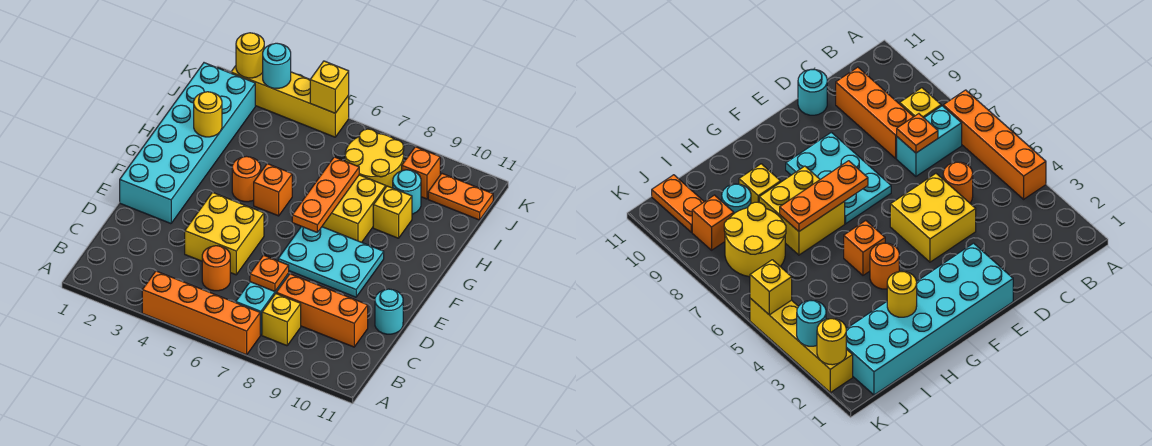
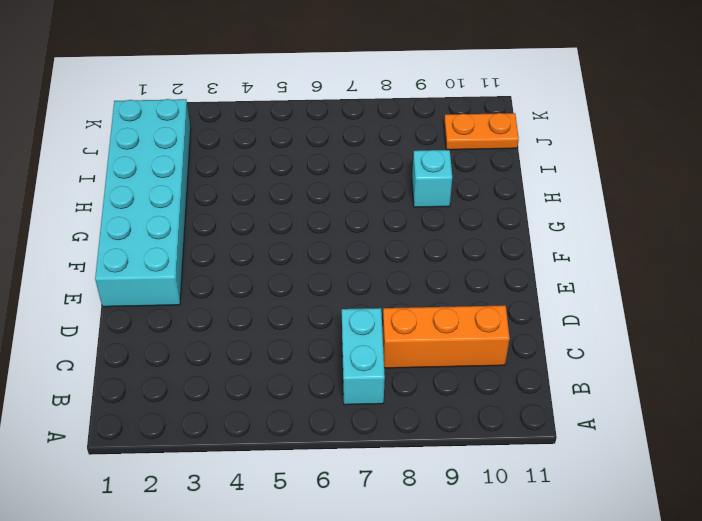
cyan 1x1 brick [412,150,452,207] -> yellow 1x1 brick [373,186,412,238]
none -> orange 1x4 brick [142,271,260,355]
none -> yellow 1x1 brick [262,294,301,346]
none -> orange 1x1 round brick [202,246,230,291]

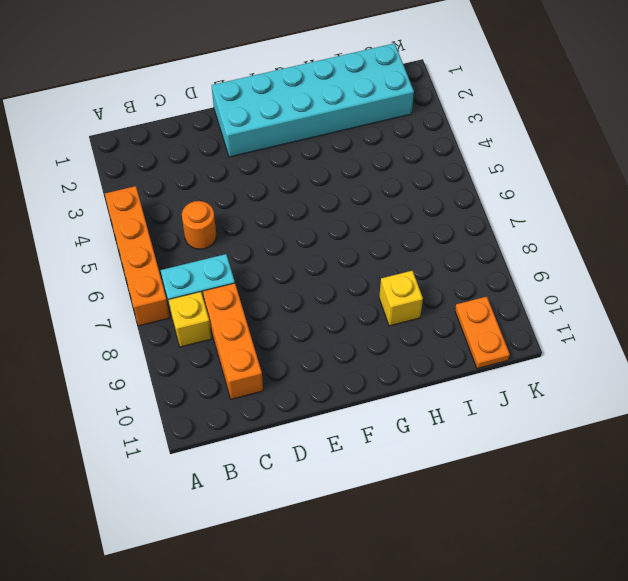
none -> yellow 2x2 brick [185,192,264,275]
none -> cyan 1x1 round brick [375,289,403,334]
none -> cyan 2x3 plate [278,226,384,297]

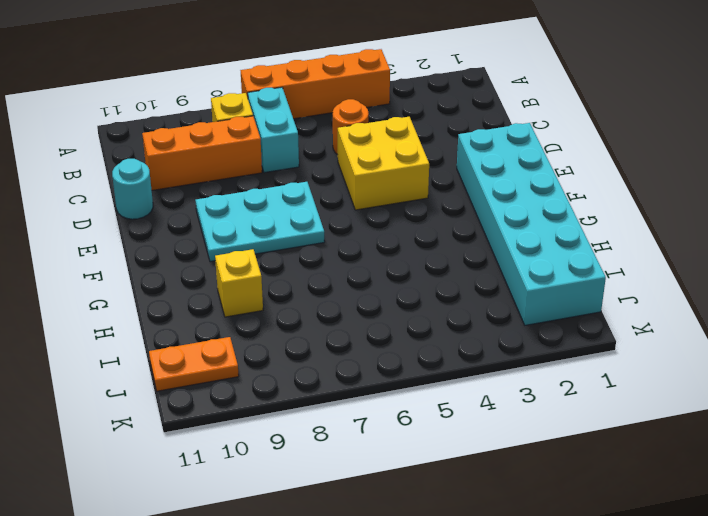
none -> orange 1x1 round brick [232,156,261,202]
none -> orange 1x1 brick [254,164,292,216]
none -> yellow 2x2 brick [322,175,386,242]

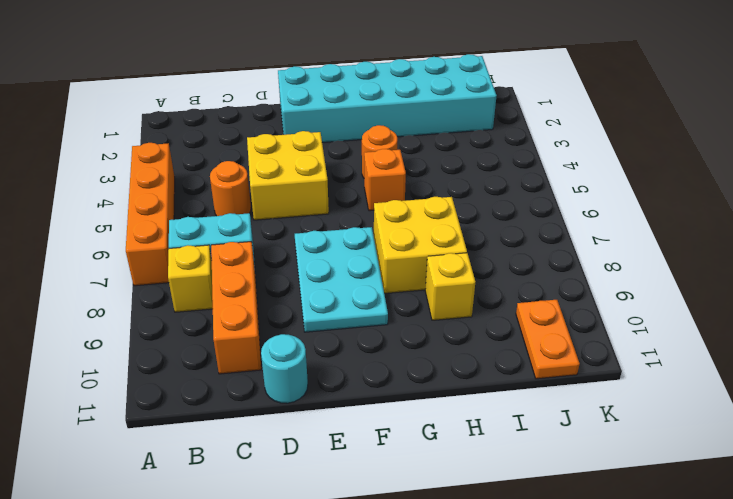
none -> yellow 2x2 round brick [345,129,404,188]
none -> cyan 1x1 round brick [393,170,421,214]
none -> orange 1x1 brick [402,147,440,199]

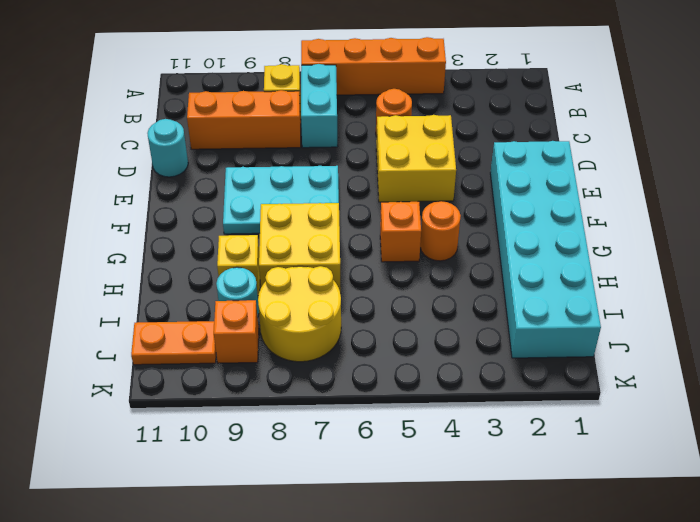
none -> yellow 1x4 brick [231,66,349,137]
none -> orange 1x1 plate [250,255,289,291]
none -> orange 1x3 plate [292,157,359,232]

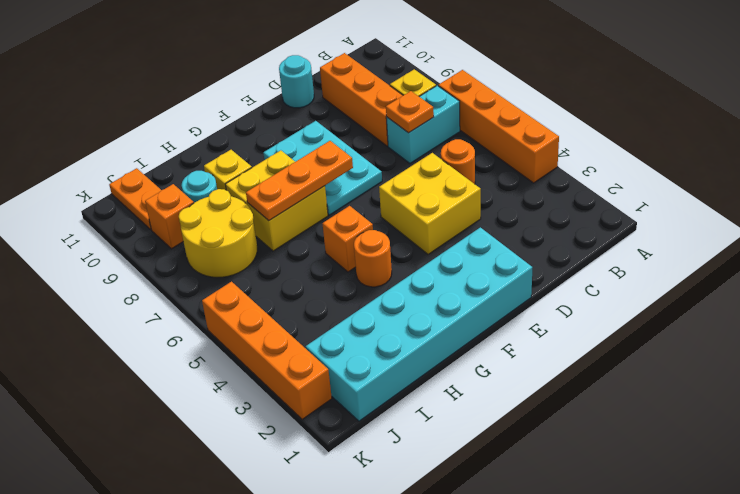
orange 1x4 brick [202,282,332,419] -> yellow 1x4 brick [231,66,349,137]
none -> yellow 1x1 round brick [194,92,222,137]
none -> yellow 1x1 round brick [236,33,264,78]
none -> cyan 1x1 round brick [263,43,291,89]

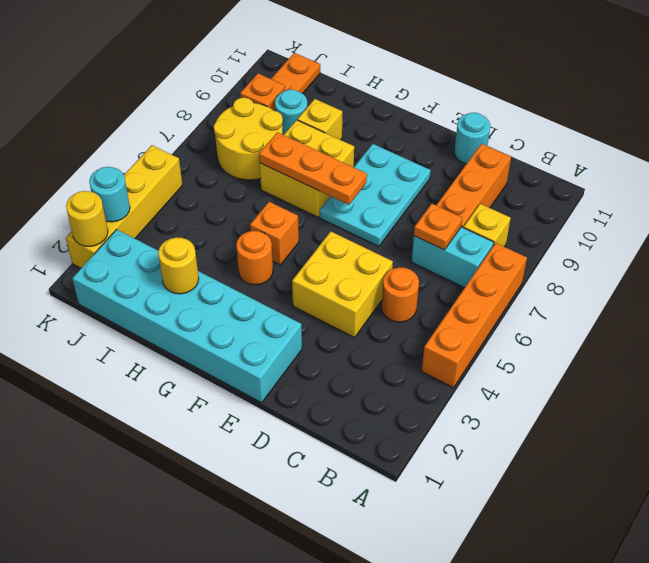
none -> yellow 1x1 brick [310,61,349,113]

